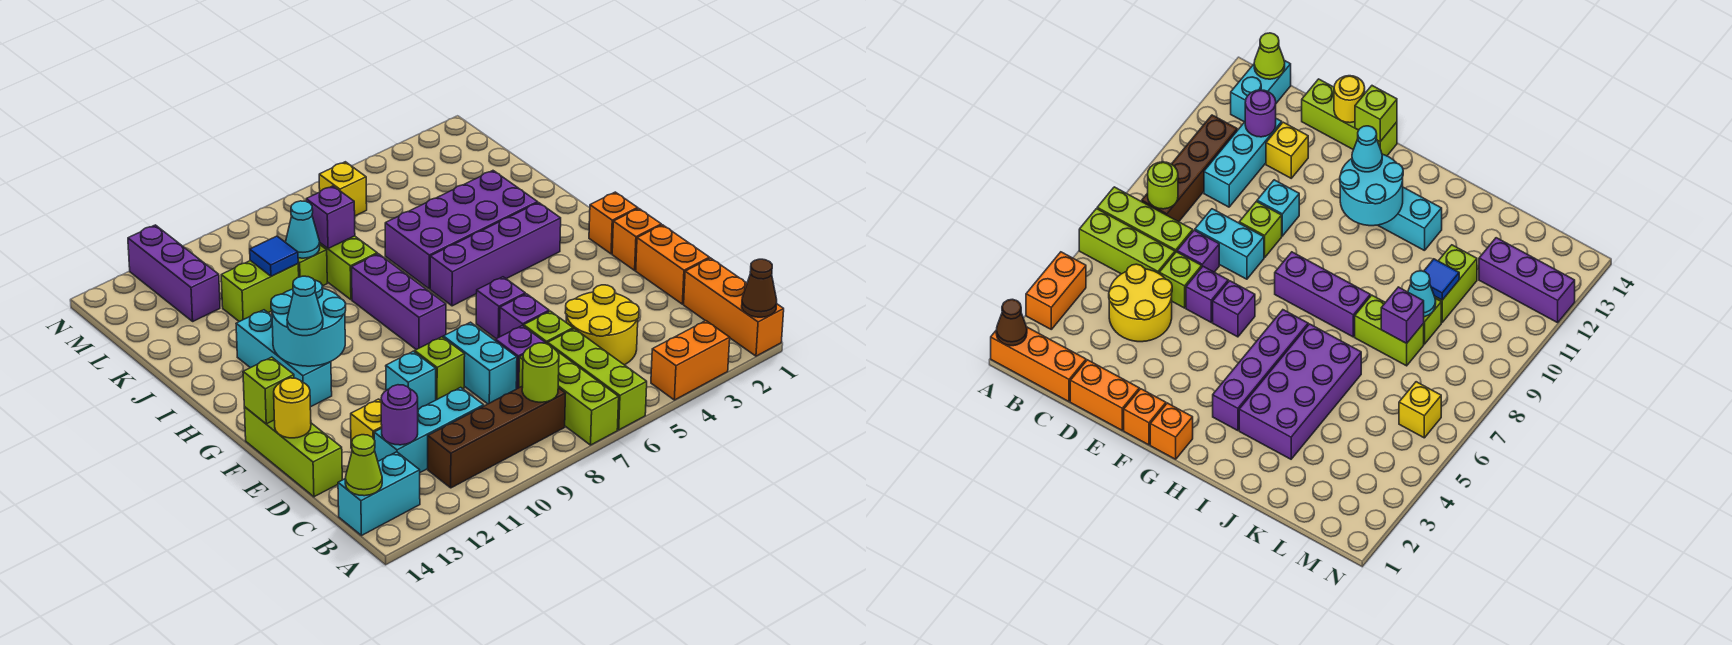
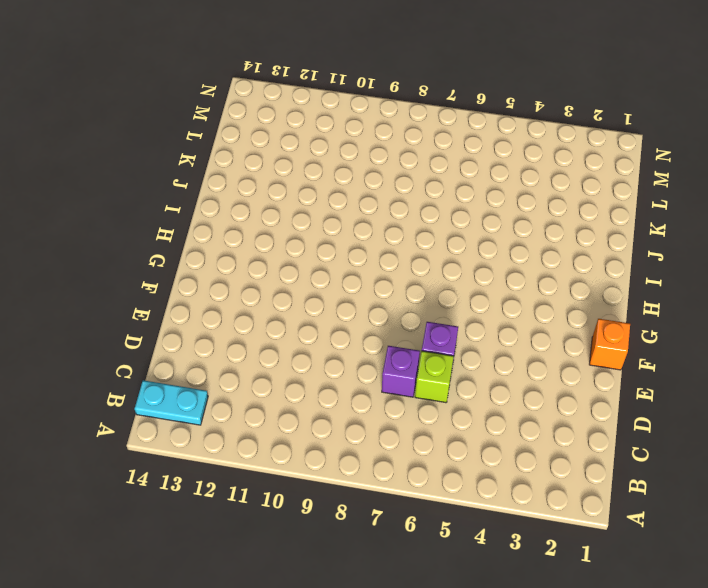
cyan 1x2 plate [135,380,208,425] -> cyan 1x2 brick [338,452,420,536]
none -> orange 1x3 brick [684,258,784,356]
none -> orange 1x2 brick [651,321,730,400]
none -> lime 1x3 brick [548,329,647,430]
none -> lime 1x3 brick [519,343,619,445]

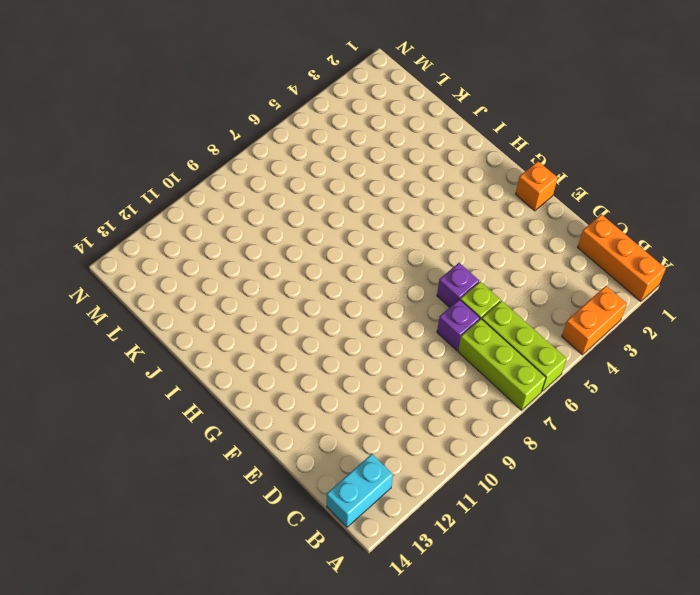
none -> brown 1x4 brick [428,386,566,488]
none -> yellow 2x2 round brick [565,285,639,365]
none -> cyan 1x3 brick [374,387,484,472]
none -> orange 1x2 brick [636,225,709,304]

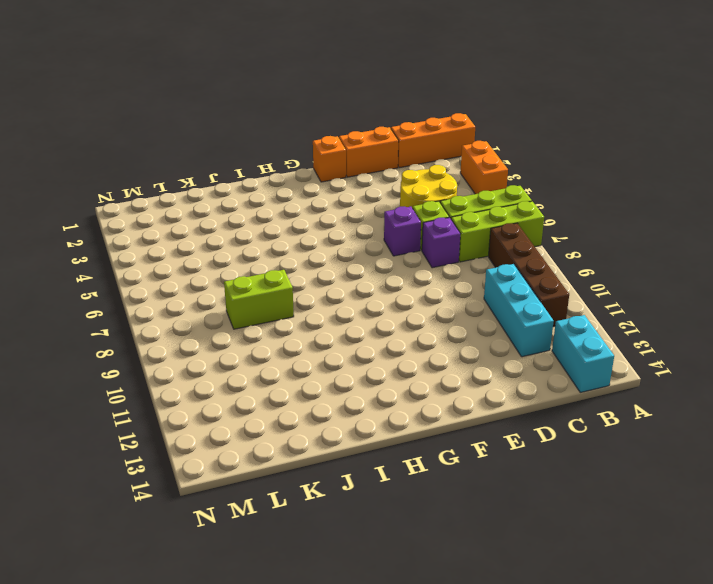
none -> cyan 1x2 brick [443,322,517,404]
none -> yellow 1x1 brick [351,399,382,448]
none -> lime 1x3 brick [244,407,342,497]
none -> lime 1x1 brick [415,337,465,400]

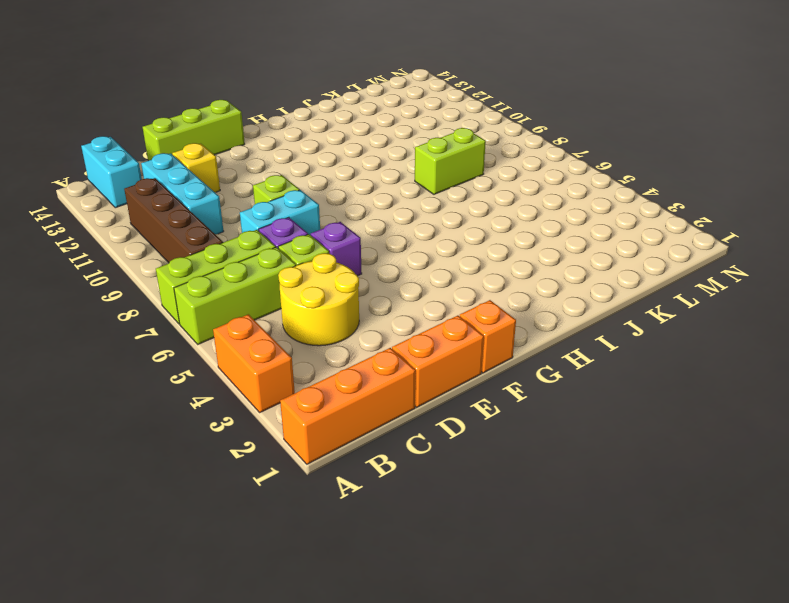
none -> cyan 1x1 brick [386,351,436,409]
none -> purple 1x1 brick [476,277,525,339]
none -> orange 1x1 brick [589,192,638,254]
none -> purple 1x3 brick [352,254,446,350]

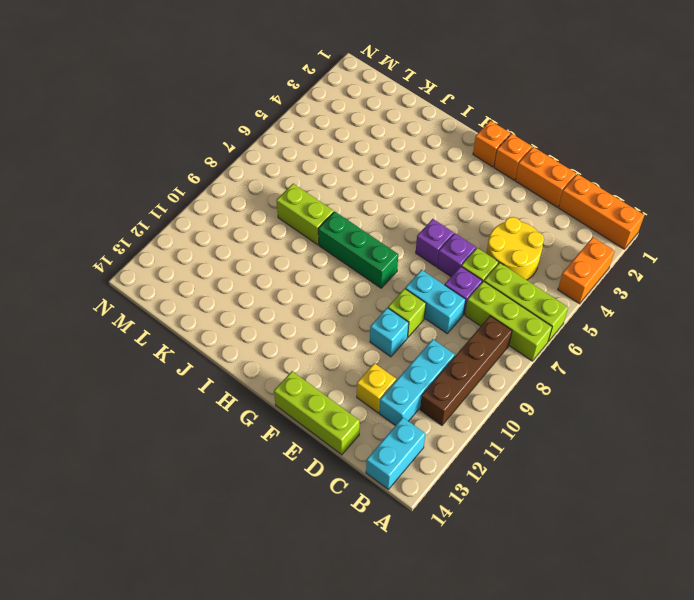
green 1x3 brick [318,212,398,288] -> purple 1x3 brick [352,254,446,350]
none -> cyan 1x3 brick [236,310,332,407]
none -> purple 1x4 brick [430,203,561,306]
none -> purple 2x4 brick [385,171,538,289]
none -> lime 1x1 brick [298,245,327,286]

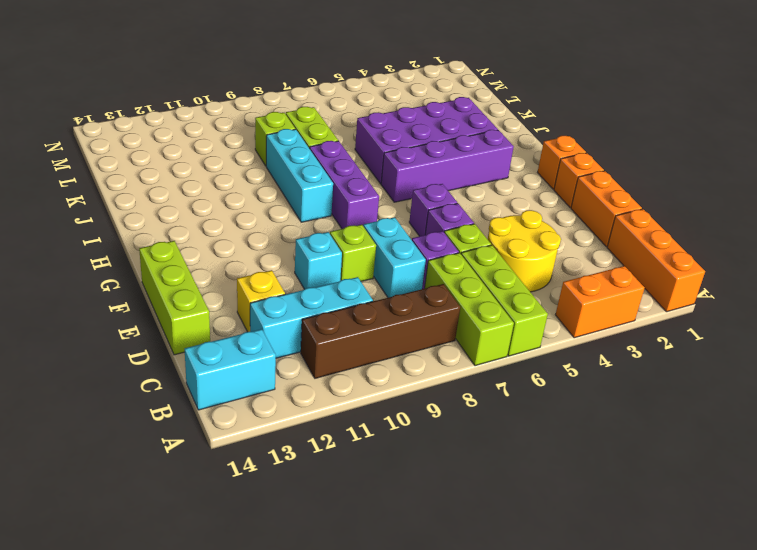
cyan 1x3 brick [266,129,333,222] -> cyan 1x3 brick moved to [236,310,332,407]
none -> lime 1x2 brick [221,261,299,322]
none -> purple 1x3 brick [128,225,220,321]
none -> yellow 1x1 brick [319,162,367,216]
none -> brown 1x1 cone [742,259,777,317]

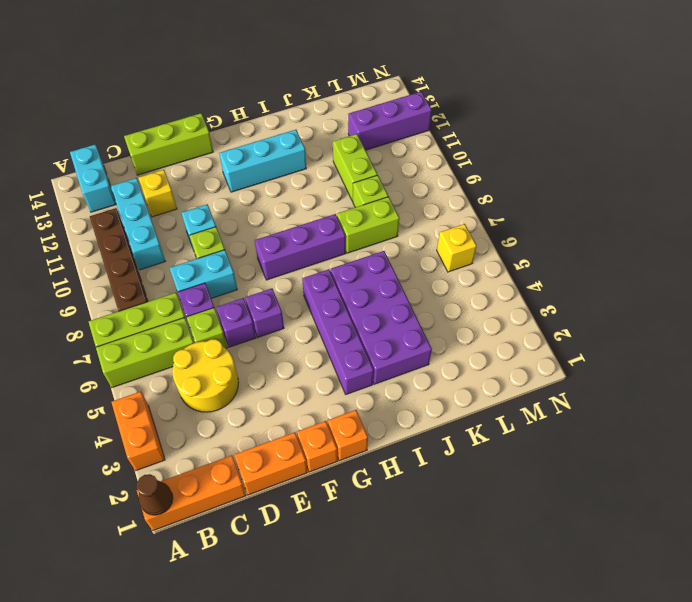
none -> lime 1x1 round brick [522,343,559,402]
none -> lime 1x1 cone [345,435,382,496]
none -> purple 1x1 round brick [381,385,418,445]
none -> yellow 1x1 round brick [274,378,311,438]

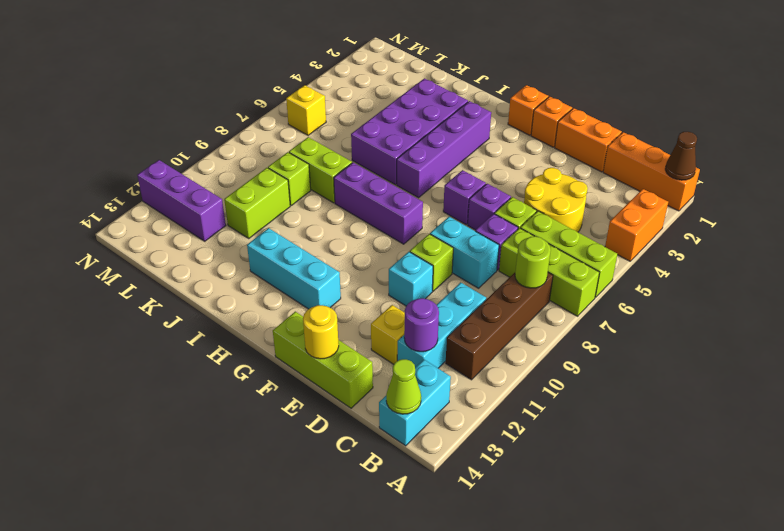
none -> lime 1x1 brick [243,357,294,424]
none -> cyan 2x2 round brick [271,280,346,366]
none -> purple 1x1 brick [306,186,355,249]
none -> cyan 1x1 cone [286,201,320,258]

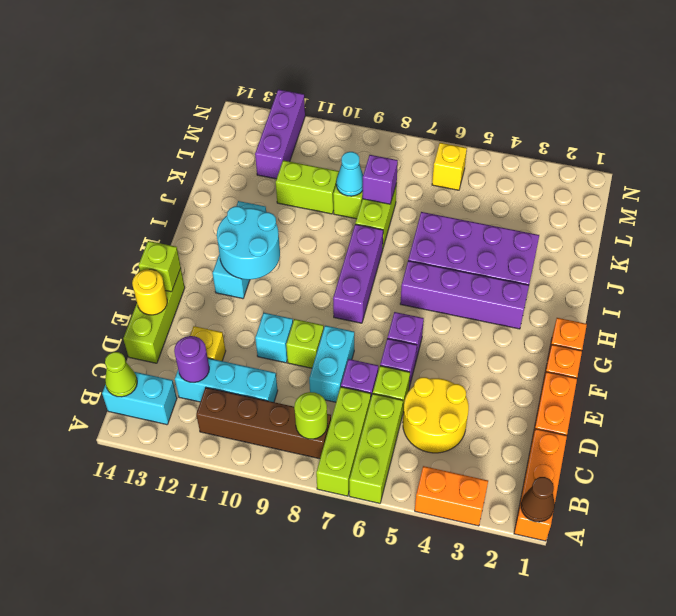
none -> blue 1x1 tile [250,236,298,276]
none -> cyan 1x1 cone [287,276,323,336]

